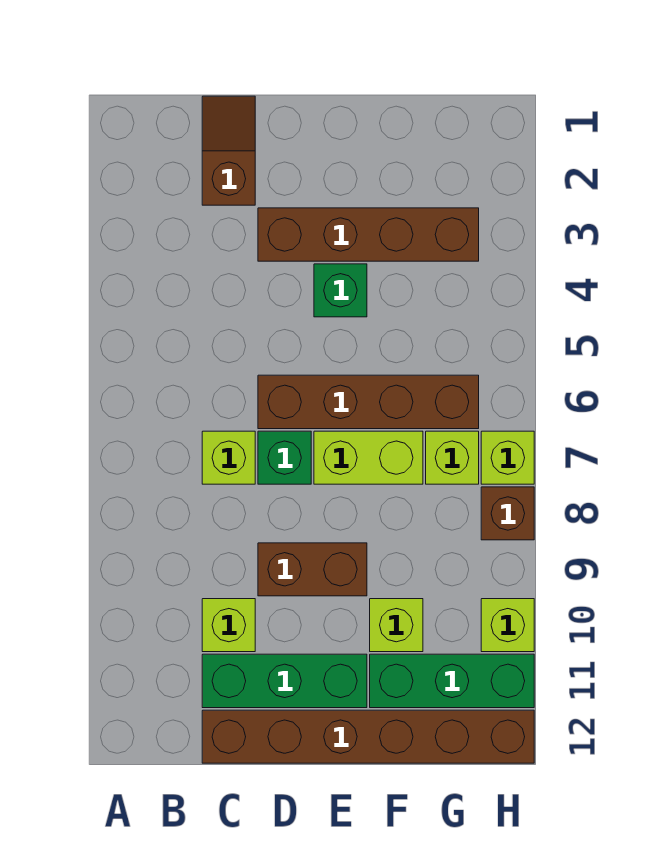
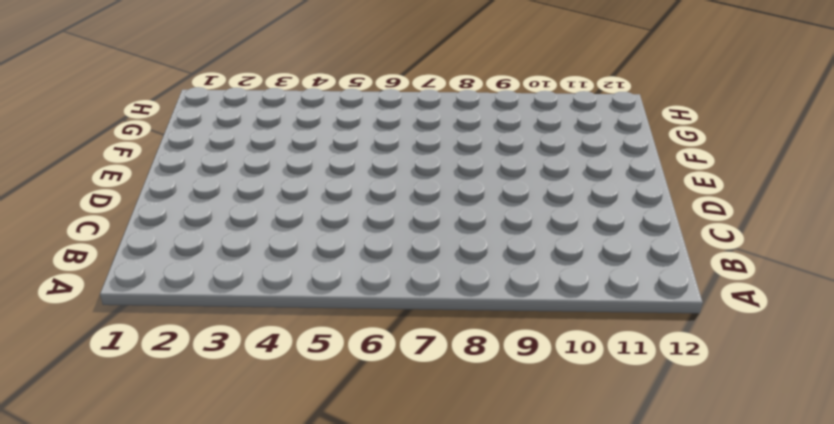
none -> brown 1x2 slope [202,96,255,205]
none -> lime 1x1 brick [202,431,255,484]
none -> lime 1x1 brick [202,599,255,652]

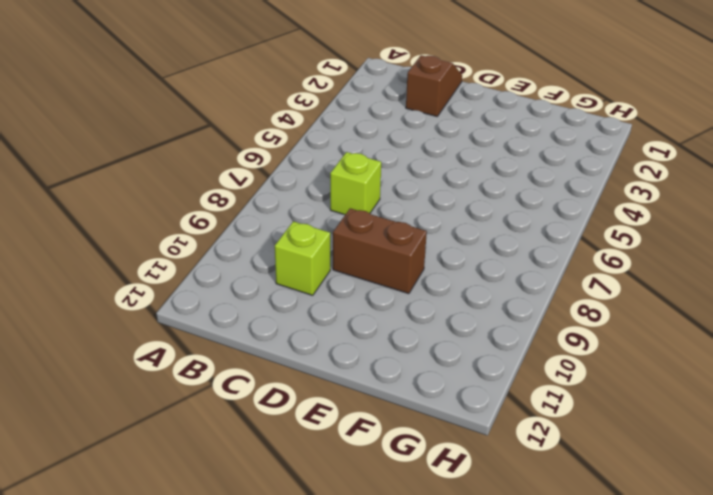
none -> green 1x3 brick [202,654,367,708]
none -> brown 1x6 brick [202,710,534,763]
none -> brown 1x4 brick [258,208,479,261]

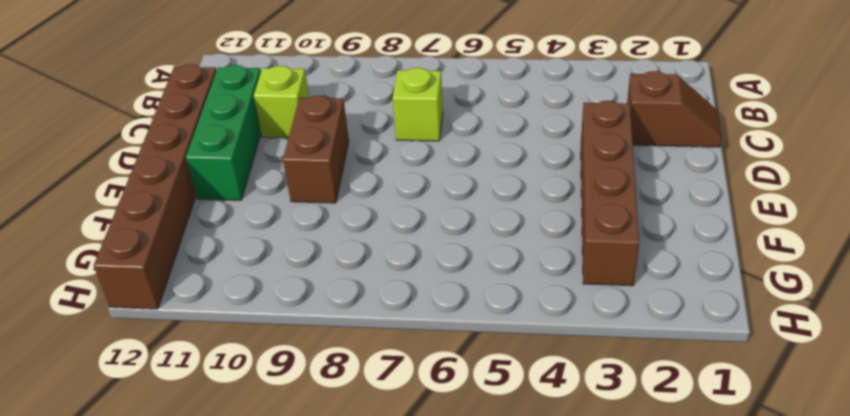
none -> brown 1x4 brick [258,375,479,429]
none -> green 1x1 brick [258,431,311,484]
none -> green 1x1 brick [314,264,367,317]

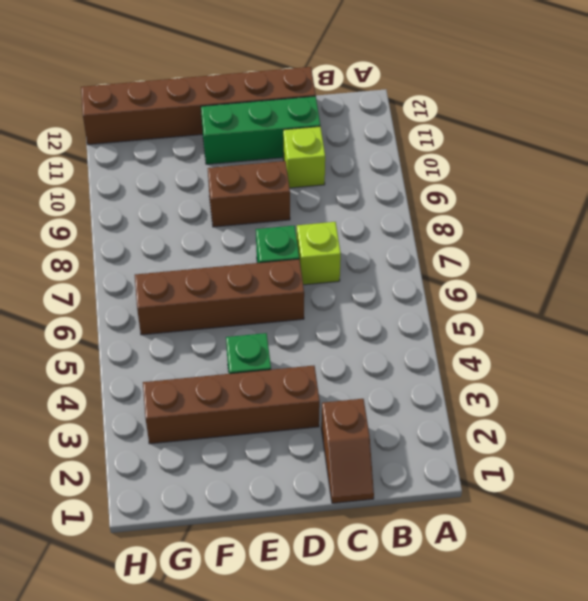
none -> lime 1x2 brick [314,431,423,484]
none -> lime 1x1 brick [370,599,423,652]
none -> green 1x3 brick [370,654,534,708]

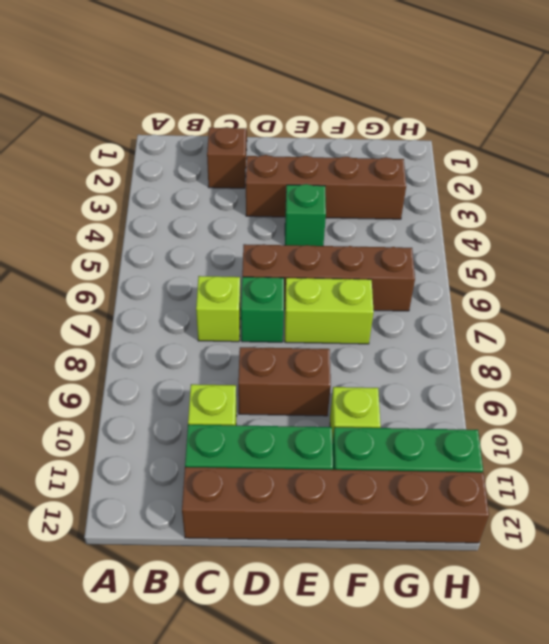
none -> lime 1x1 brick [426,431,479,484]
none -> lime 1x1 brick [481,431,534,484]
none -> brown 1x1 brick [481,487,534,540]

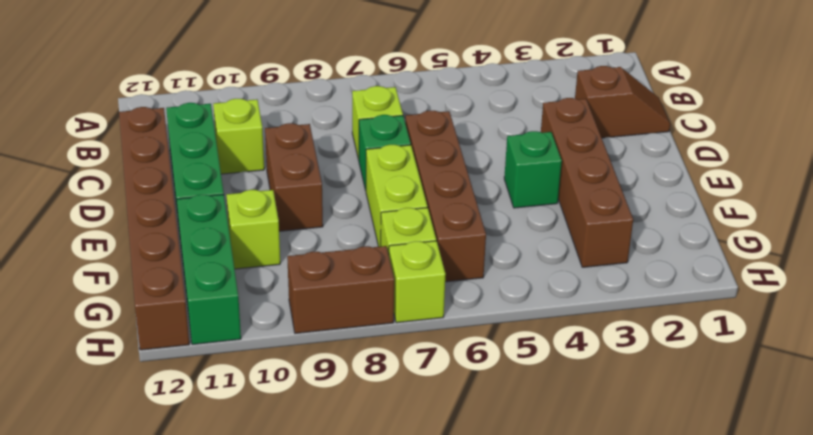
brown 1x2 brick [287,246,394,333] -> brown 1x1 brick [481,487,534,540]
none -> lime 1x1 brick [481,599,534,652]

